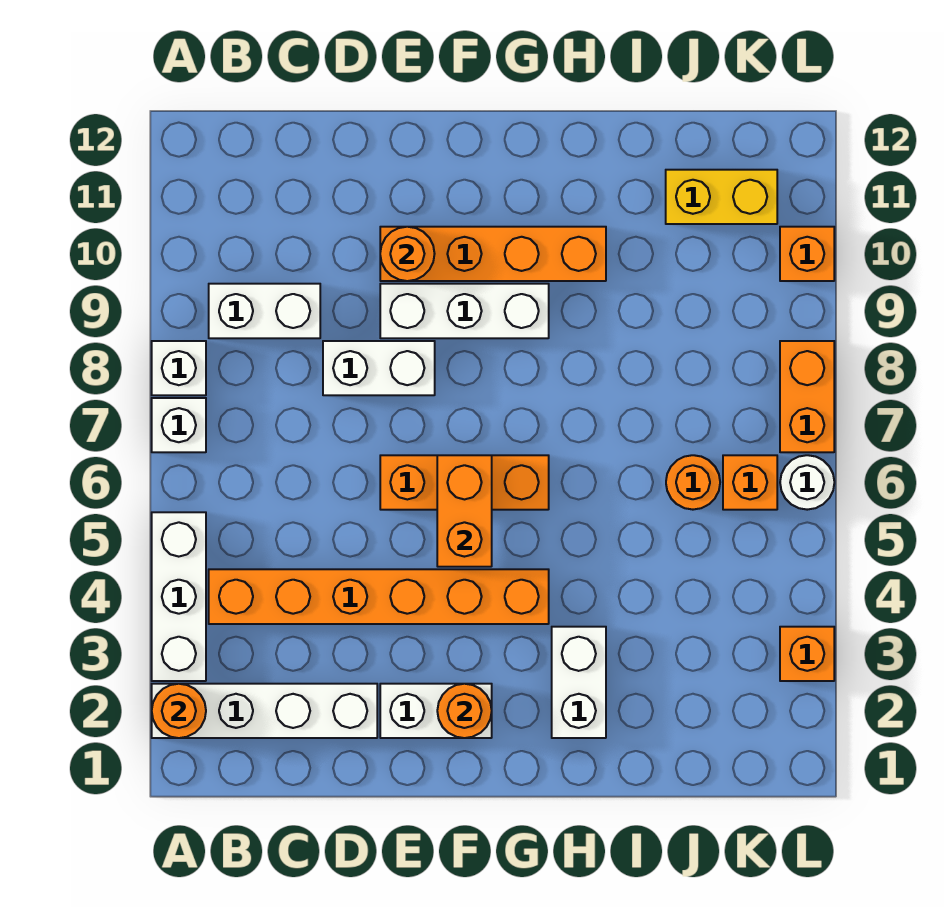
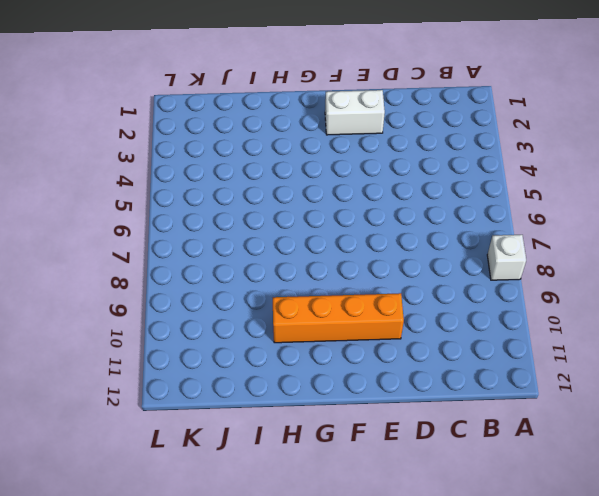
none -> white 1x4 brick [152,684,377,738]
none -> white 1x3 brick [152,512,206,681]
none -> white 1x1 brick [152,398,206,452]

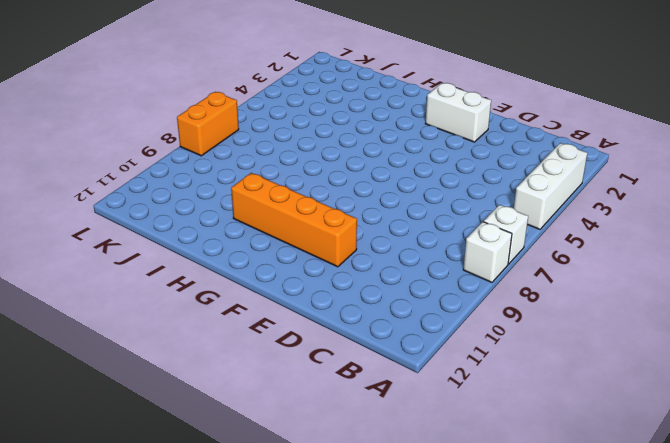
none -> white 1x4 brick [152,684,377,738]
none -> orange 1x6 brick [209,569,549,624]
none -> white 1x2 brick [209,284,320,338]

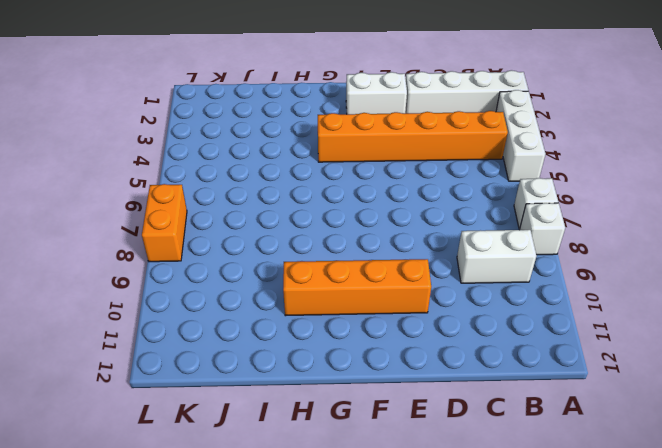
none -> white 1x2 brick [323,341,435,395]
none -> orange 1x3 brick [380,455,549,510]
none -> white 1x3 brick [380,284,549,338]

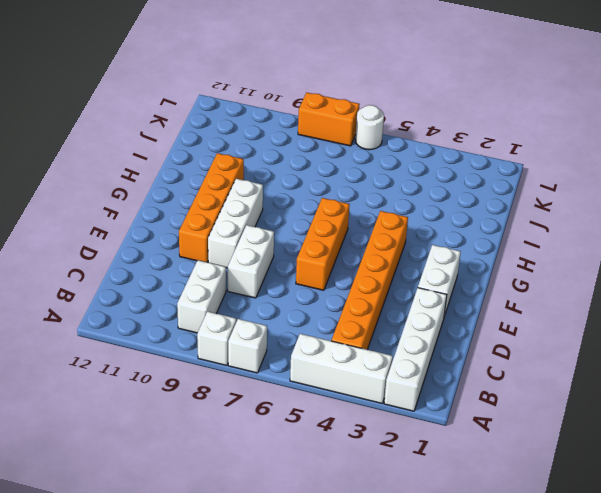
none -> white 1x2 brick [552,627,606,738]
none -> orange 1x1 round brick [666,455,720,510]
none -> yellow 1x2 brick [666,170,777,224]

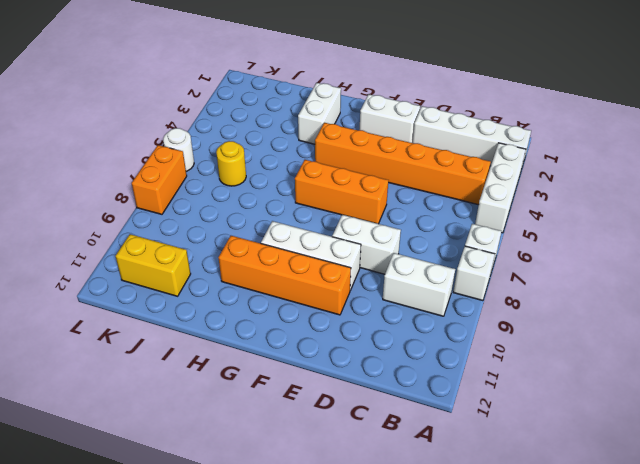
yellow 1x1 round brick [216,141,246,186] -> orange 1x1 round brick [666,455,720,510]
none -> orange 1x1 brick [723,455,777,510]
none -> orange 1x1 brick [780,627,834,681]
none -> orange 1x1 brick [780,227,834,281]

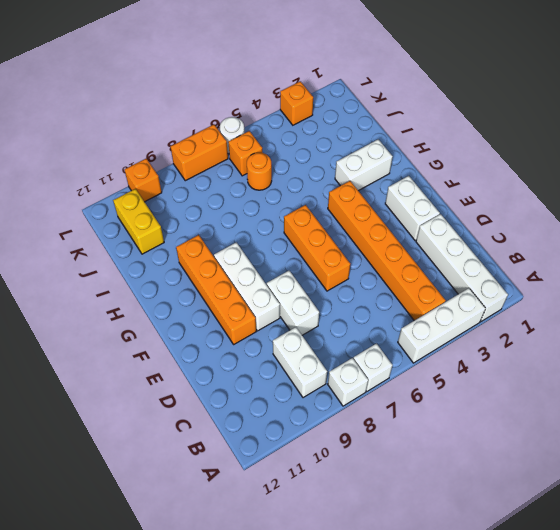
none -> orange 1x1 round brick [152,684,206,738]
none -> orange 1x1 round brick [380,227,435,281]
none -> orange 1x1 round brick [437,684,492,738]

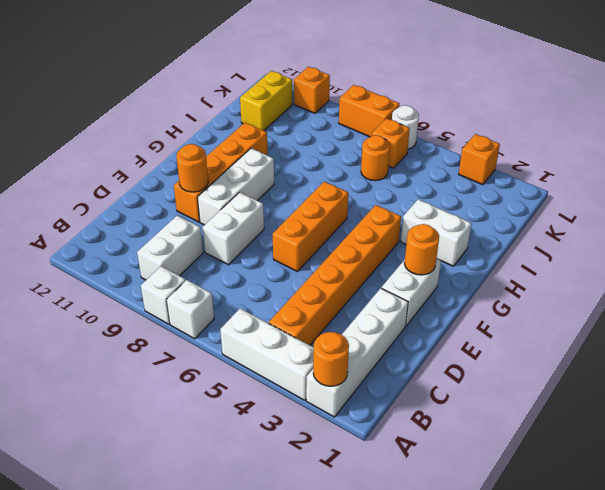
none -> orange 1x2 brick [437,455,492,567]

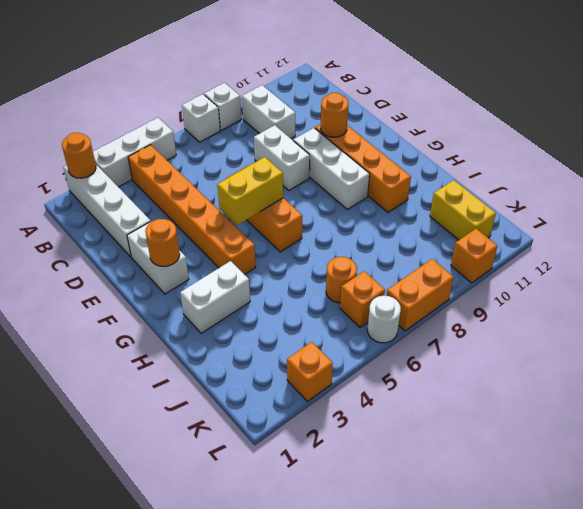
yellow 1x2 brick [217,157,283,225] -> orange 1x2 brick [437,455,492,567]

